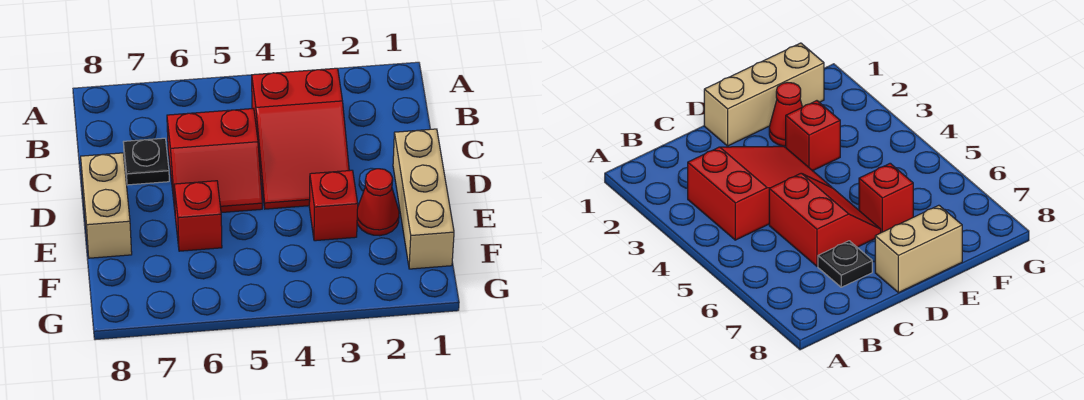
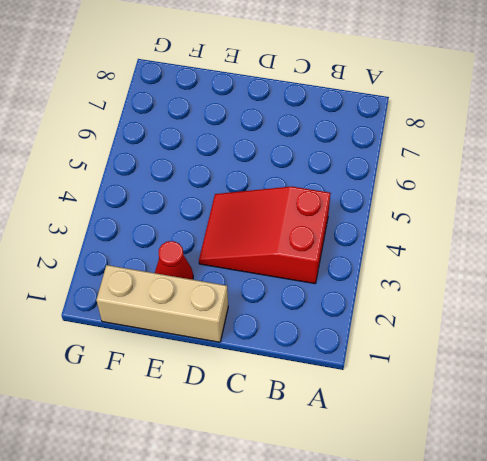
none -> red 2x2 slope [167,108,262,213]
none -> black 1x1 plate [123,138,169,185]

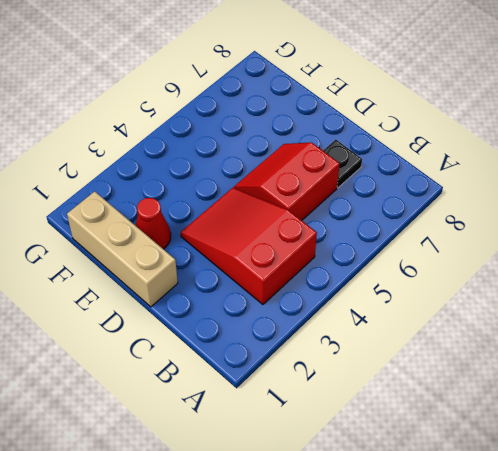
none -> tan 1x2 brick [81,153,132,258]
none -> red 1x1 brick [309,170,358,241]

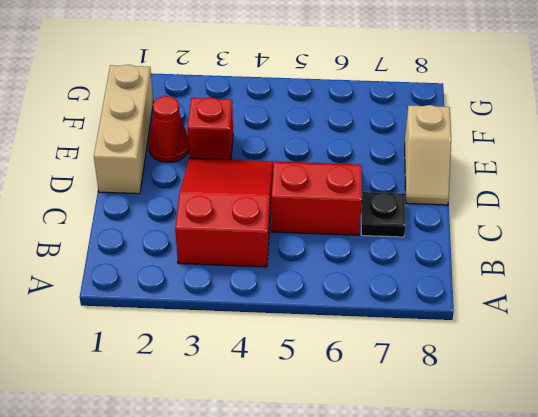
tan 1x2 slope [405,105,451,205] -> tan 1x2 brick [81,153,132,258]
none -> red 1x1 brick [174,181,222,251]

